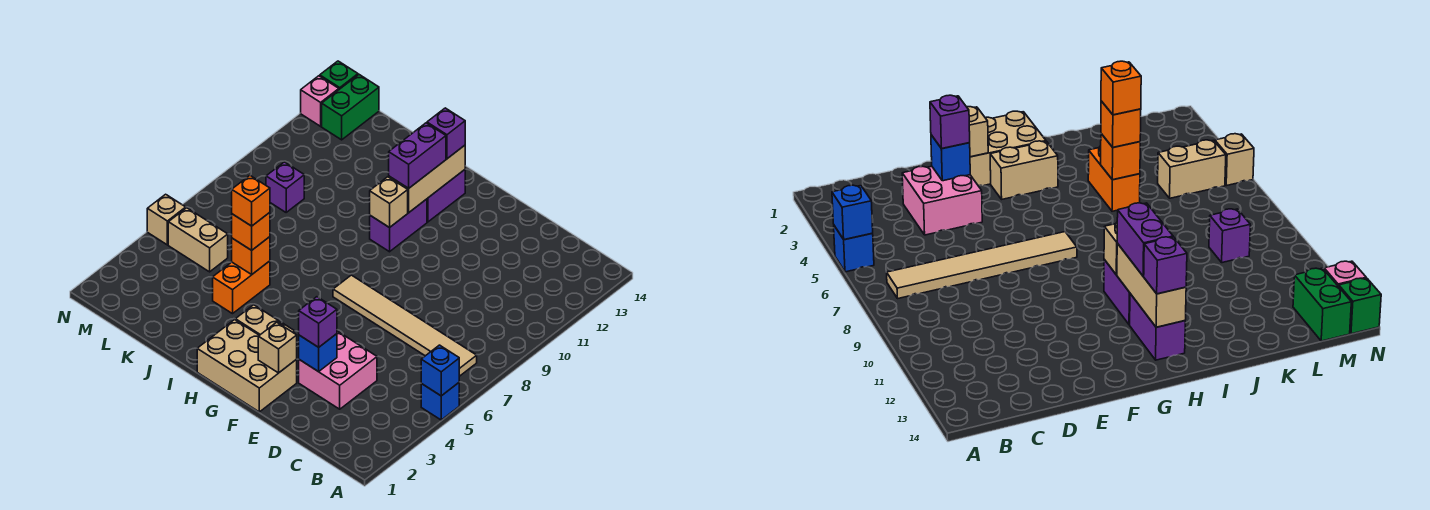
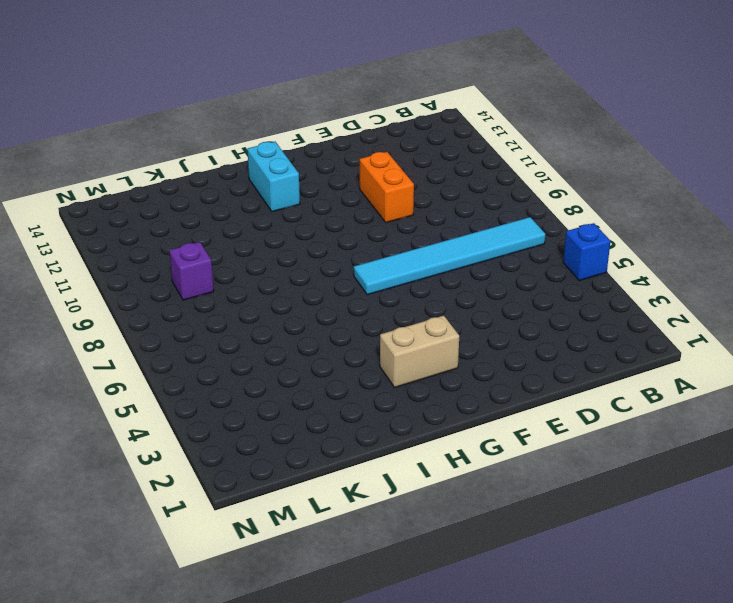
cyan 1x6 tile [354,217,545,295] -> tan 1x6 tile [333,275,477,376]
orange 1x2 brick [360,152,414,223] -> orange 1x2 brick moved to [213,261,270,314]
cyan 1x2 brick [247,142,300,212] -> purple 1x2 brick [427,170,465,222]
none -> pink 2x2 brick [299,331,377,409]
none -> tan 2x3 brick [197,320,297,412]
none -> purple 1x2 brick [370,199,427,252]

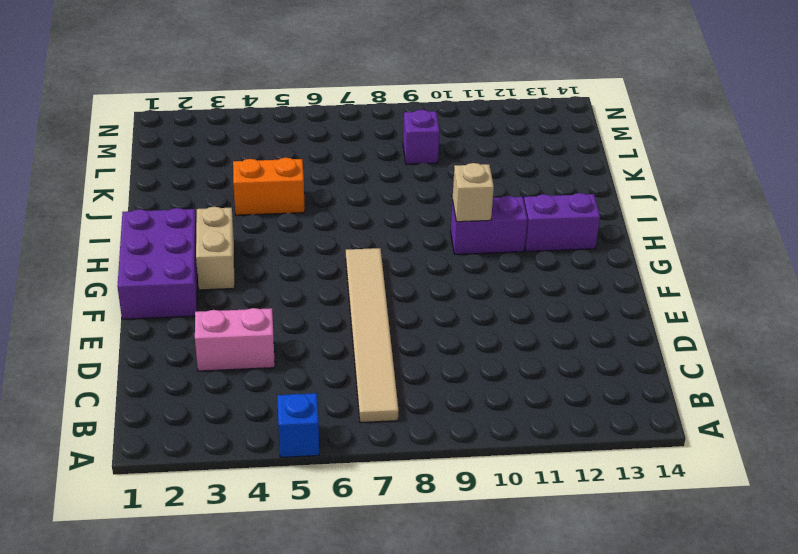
pink 1x2 brick [195,308,275,371] -> pink 2x2 brick [299,331,377,409]
purple 2x3 brick [118,208,197,319] -> tan 2x3 brick [197,320,297,412]
none -> tan 1x2 brick [168,208,228,272]
none -> green 1x2 brick [322,75,379,140]
none -> tan 1x1 brick [147,194,186,245]

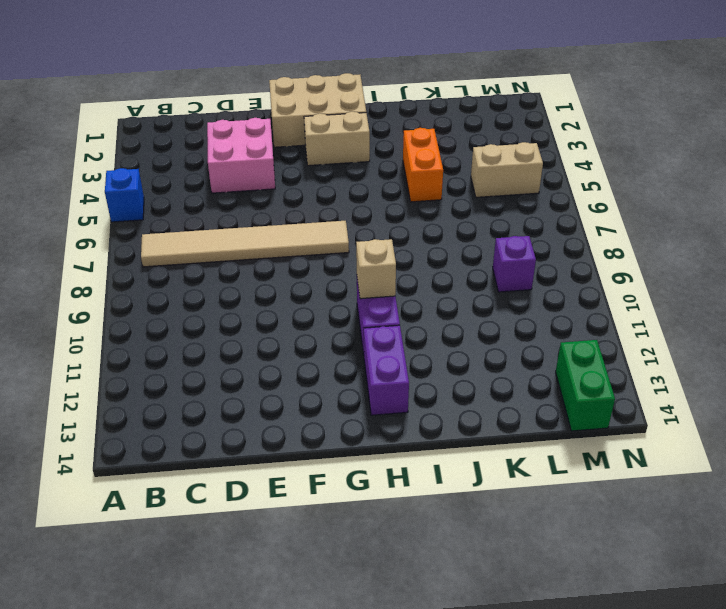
none -> tan 1x1 brick [147,194,186,245]
none -> pink 1x1 brick [301,76,339,126]
none -> green 1x1 brick [320,61,358,89]

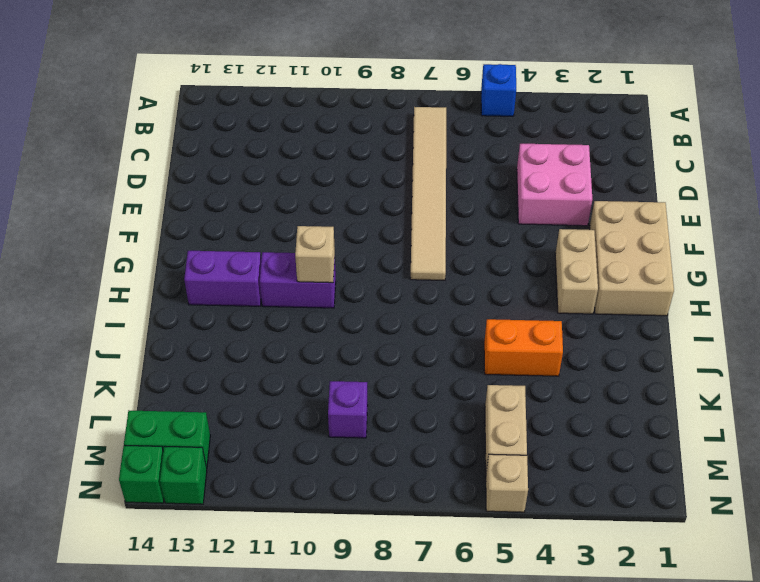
green 1x1 brick [160,446,207,504] -> pink 1x1 brick [301,76,339,126]
none -> blue 1x1 brick [421,345,459,396]
none -> blue 1x1 brick [299,334,337,372]
none -> tan 1x1 brick [258,322,297,373]

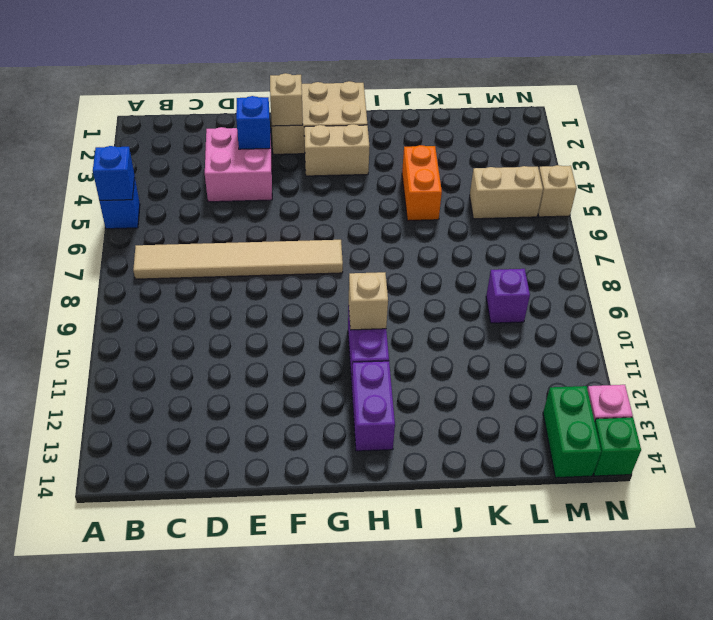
none -> tan 1x3 brick [389,145,465,212]
none -> orange 1x1 brick [232,237,270,274]
none -> purple 1x1 brick [299,297,337,347]

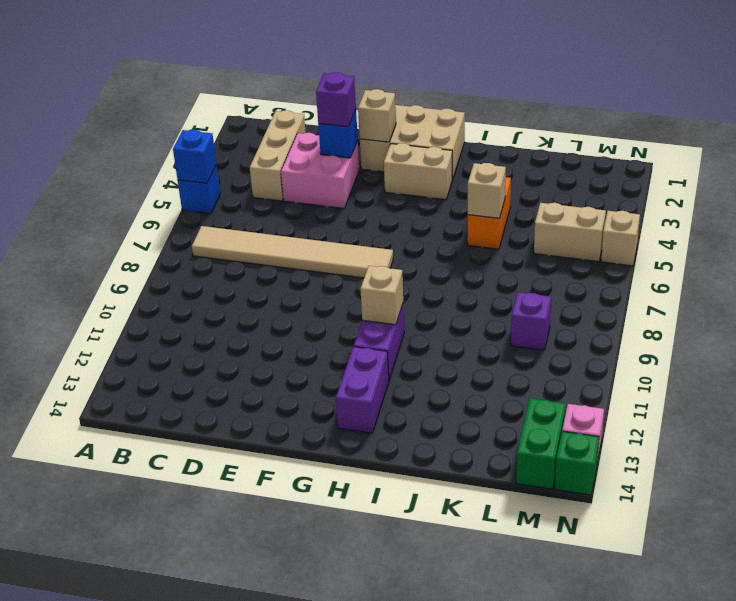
tan 1x3 brick [250,110,306,201] -> tan 1x3 brick moved to [389,145,465,212]
tan 1x1 brick [468,163,506,218] -> orange 1x1 brick [232,237,270,274]
none -> purple 1x2 brick [389,123,446,188]
none -> purple 1x1 brick [427,108,465,159]
none -> orange 1x1 brick [232,213,270,250]

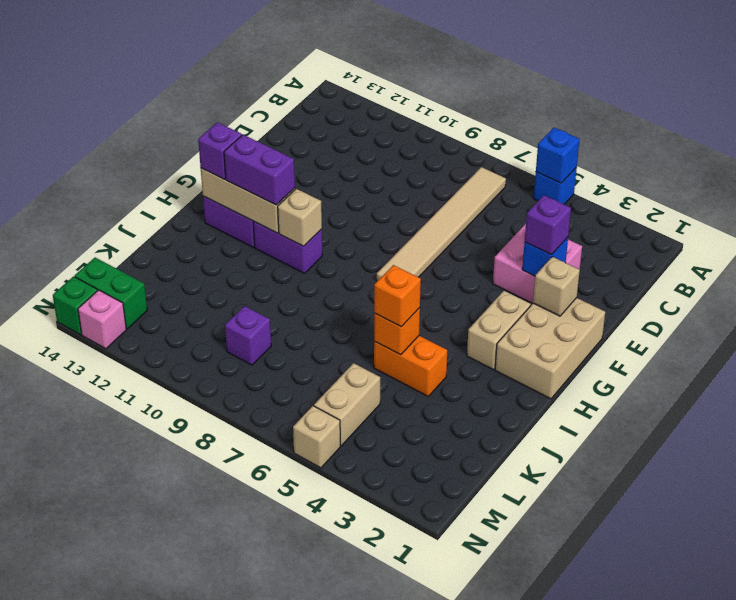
none -> orange 1x1 brick [232,176,270,226]

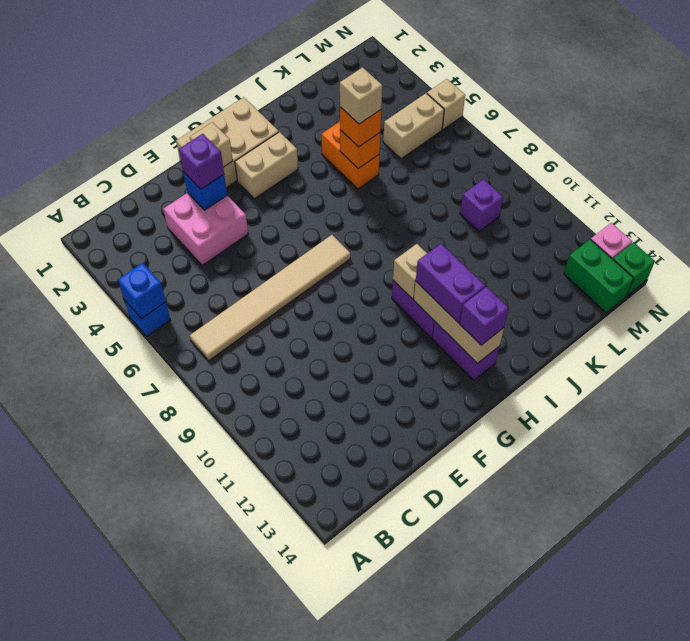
tan 1x1 brick [340,67,382,124] -> orange 1x1 brick [232,176,270,226]

